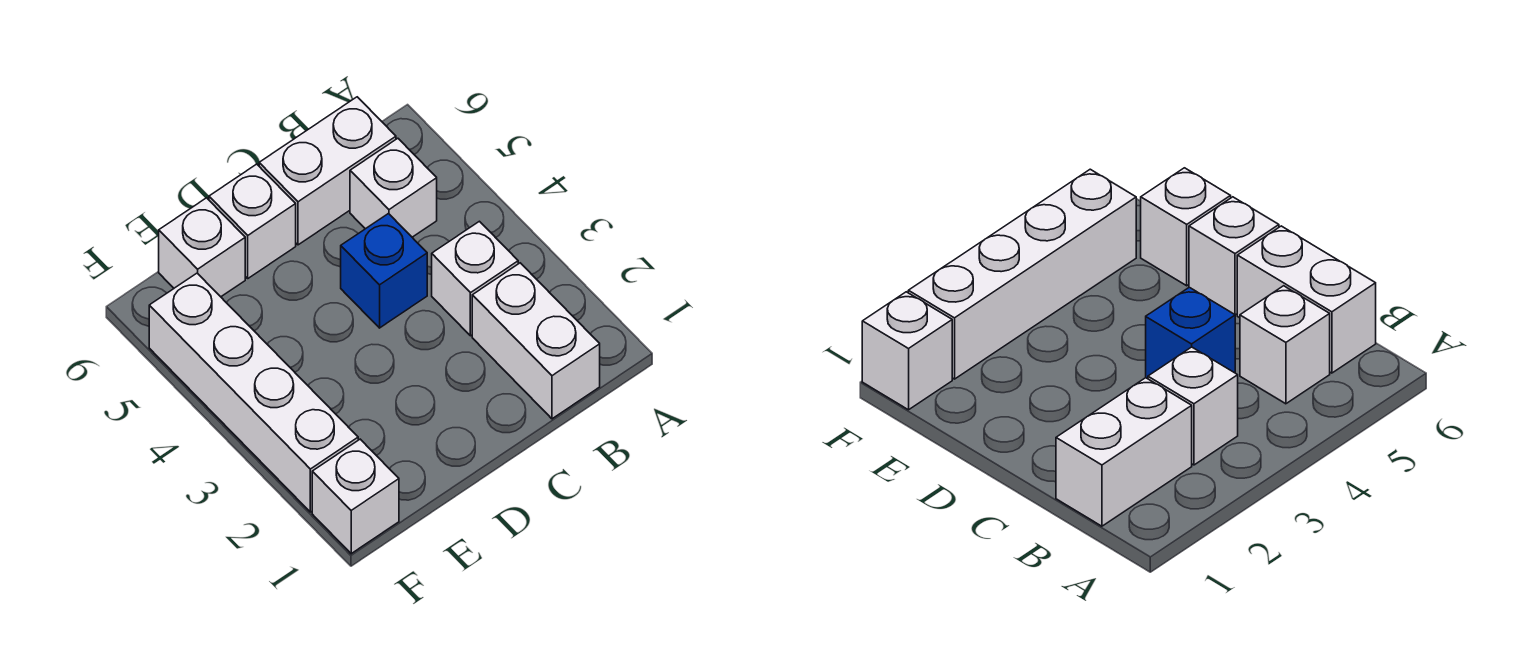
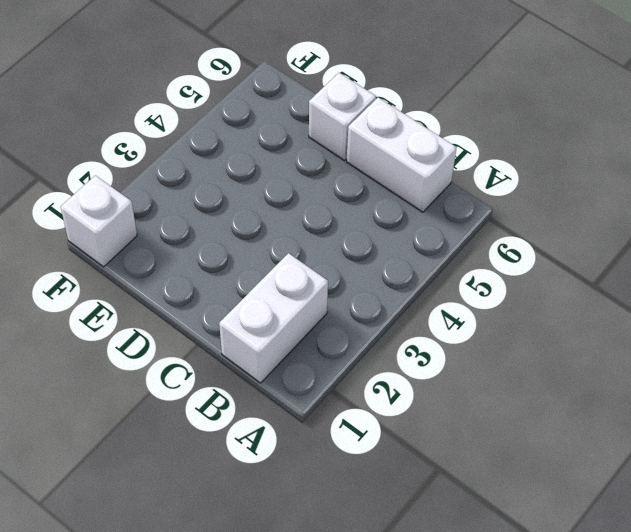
none -> white 1x1 brick [432,221,518,336]
none -> white 1x1 brick [350,138,437,237]

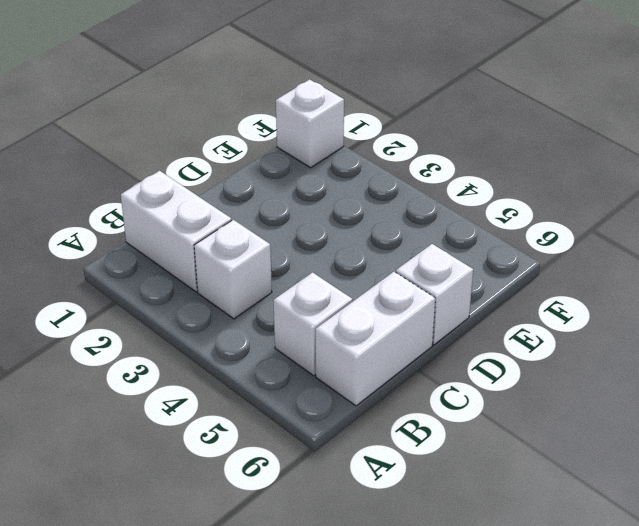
none -> blue 1x1 brick [341,214,427,328]
none -> white 1x1 brick [159,198,245,297]

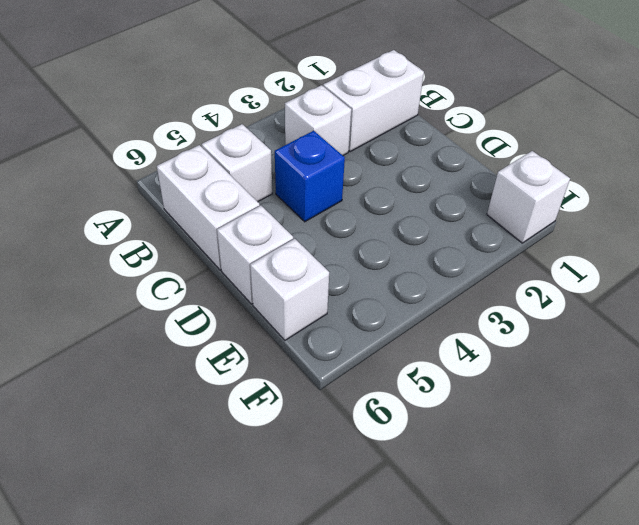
none -> white 1x4 brick [149,273,358,512]

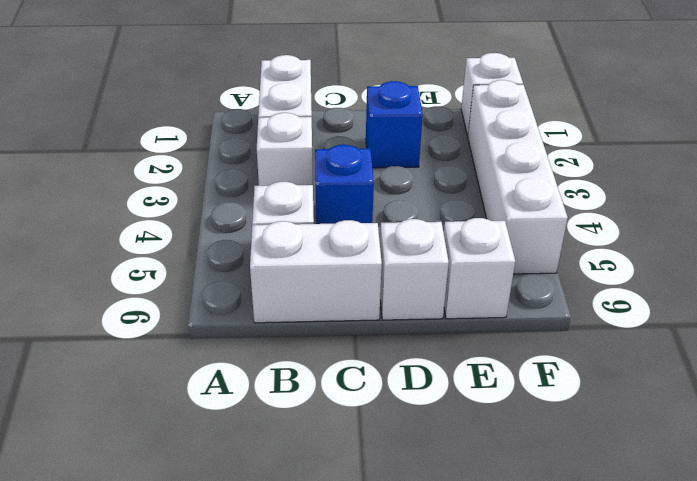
blue 1x1 brick [366,81,423,168] -> none

